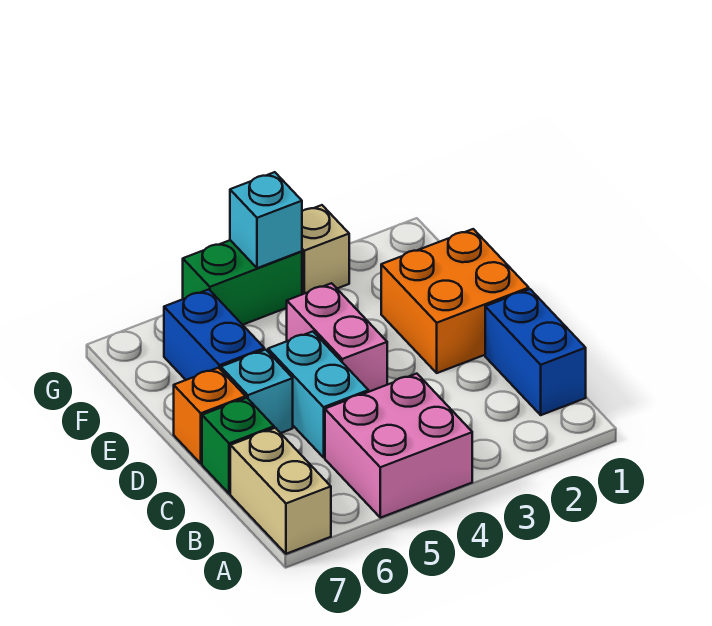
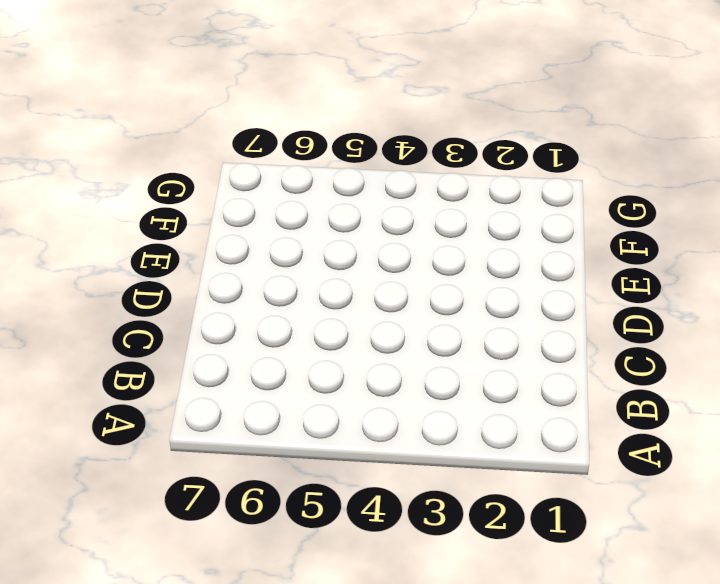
none -> pink 2x2 brick [325,374,472,518]
none -> tan 1x2 brick [230,428,331,554]
none -> blue 1x2 brick [485,289,586,415]

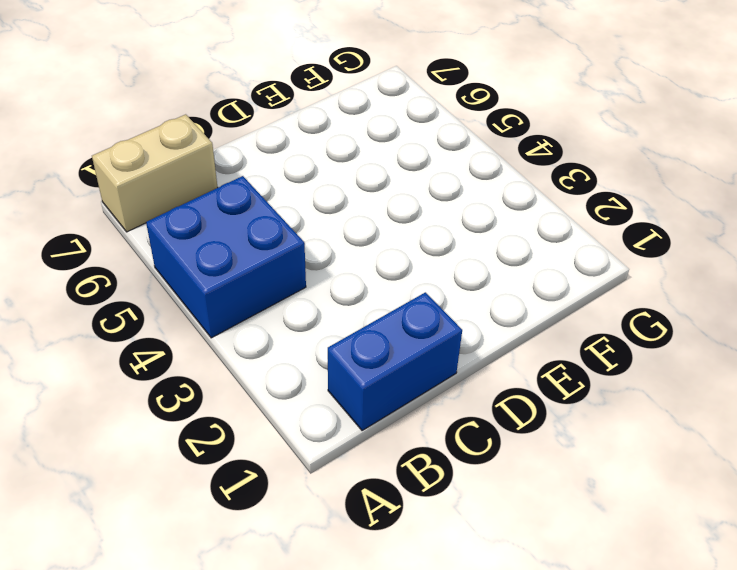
blue 2x2 brick [146,176,306,338] -> pink 2x2 brick [325,374,472,518]
none -> cyan 1x2 brick [268,332,368,457]
none -> green 1x1 brick [202,398,274,494]
none -> orange 2x2 brick [381,229,529,373]

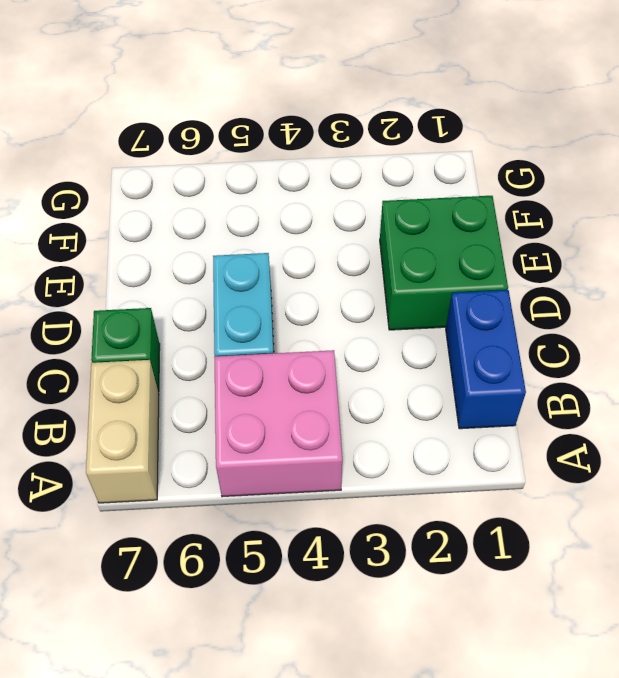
green 2x2 brick [380,196,508,330] -> orange 2x2 brick [381,229,529,373]
none -> pink 1x2 brick [287,283,387,392]
none -> cyan 1x1 brick [221,350,293,433]
none -> orange 1x1 brick [174,368,246,464]

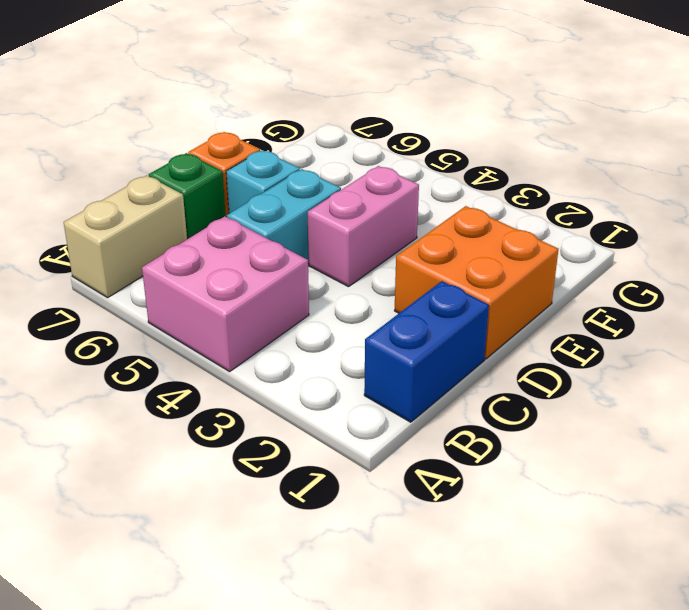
none -> blue 1x2 brick [164,289,264,380]
none -> tan 1x1 brick [302,205,349,294]
none -> green 1x2 brick [183,240,302,325]

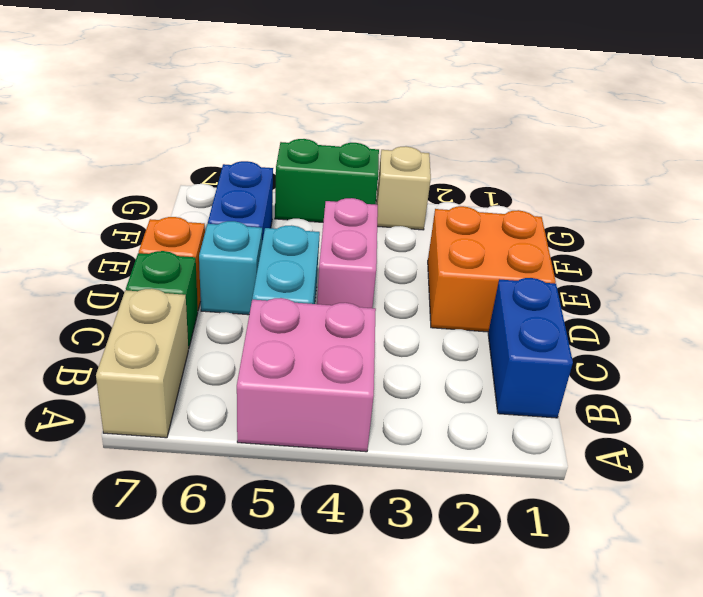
none -> cyan 1x1 brick [230,172,302,268]

